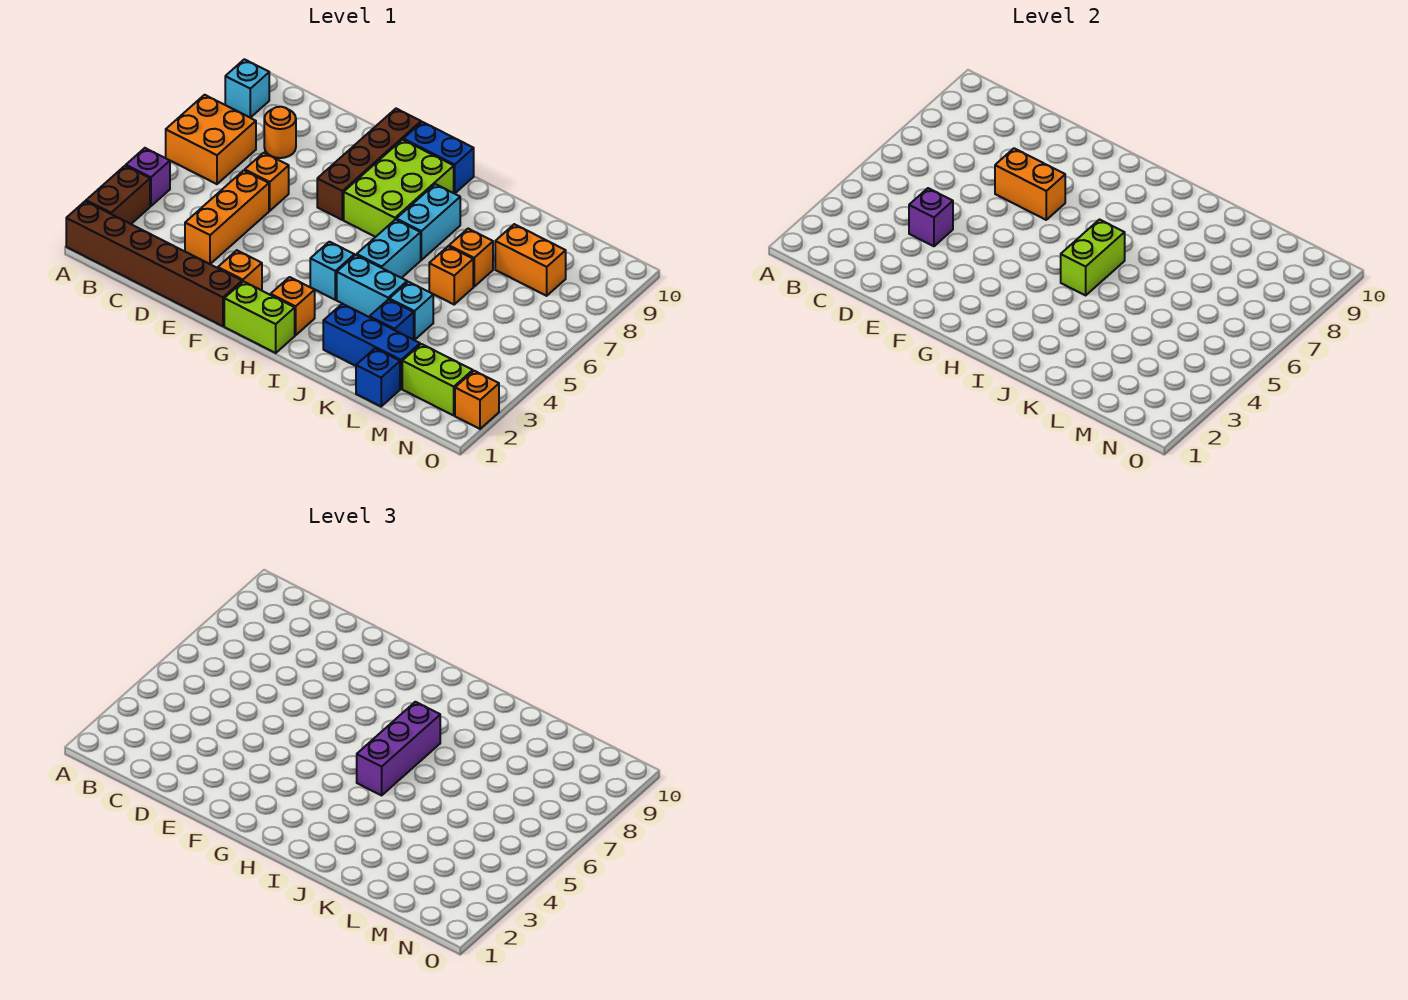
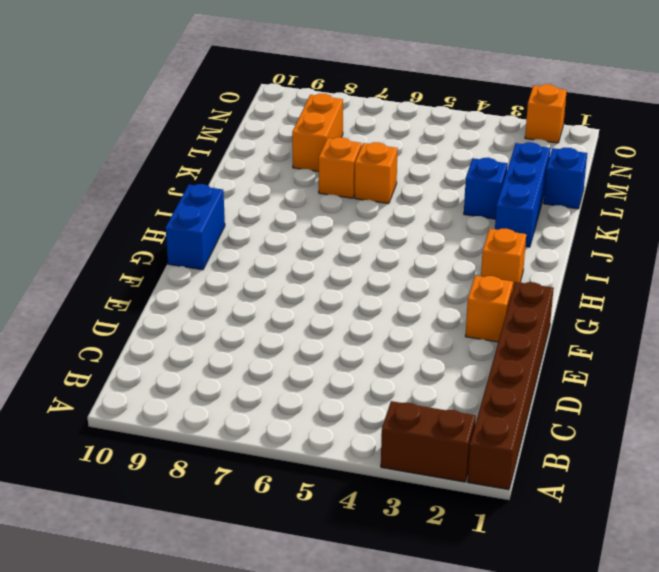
none -> purple 1x1 brick [126,148,170,206]
none -> orange 2x2 brick [166,95,256,184]
none -> cyan 1x1 brick [225,59,269,118]
none -> orange 1x1 round brick [264,107,296,158]

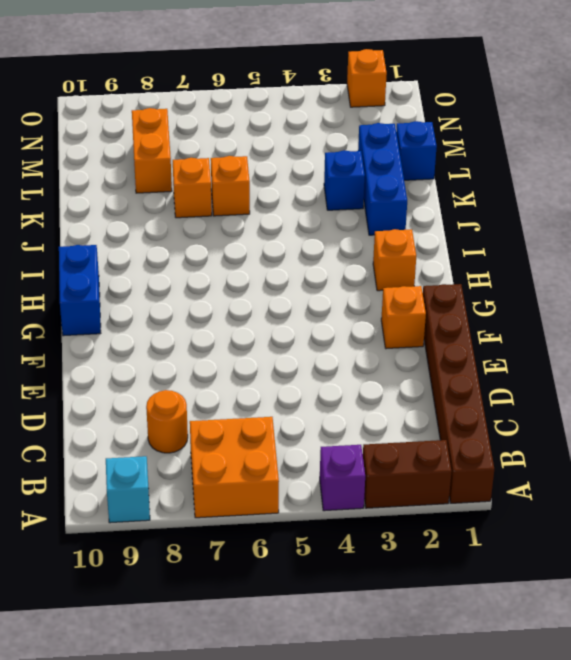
none -> orange 1x3 brick [185,170,269,264]
none -> orange 1x1 brick [245,153,289,211]
none -> brown 1x4 brick [317,109,421,220]
none -> lime 1x2 brick [224,281,295,353]

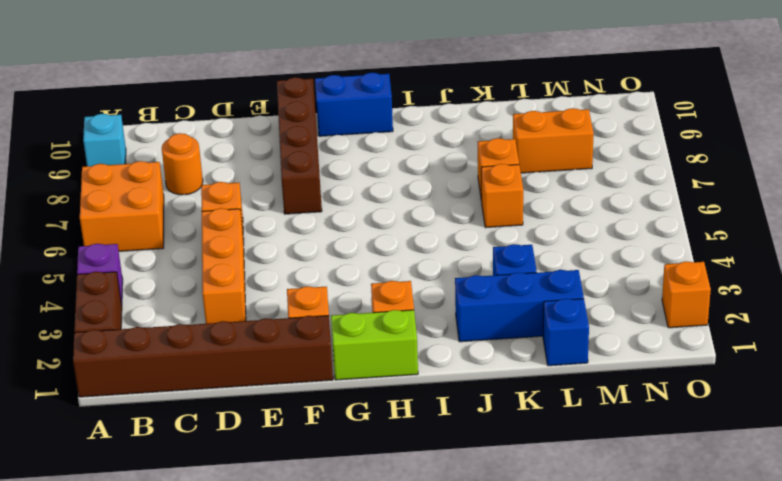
none -> lime 2x3 brick [344,140,454,237]
none -> cyan 1x1 brick [310,242,354,300]
none -> cyan 1x2 brick [337,255,407,317]
none -> cyan 1x2 brick [357,220,421,278]

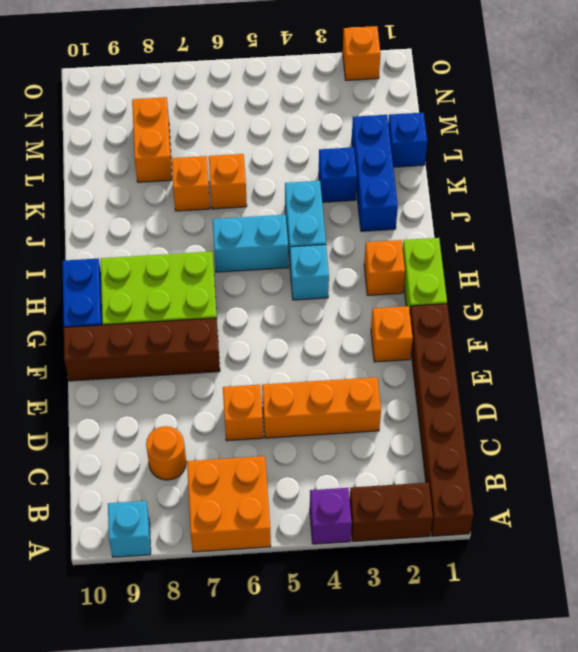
none -> cyan 1x2 brick [396,184,460,260]
none -> cyan 1x1 brick [389,282,433,340]
none -> lime 1x2 brick [402,344,473,415]
none -> purple 1x1 brick [909,188,953,246]

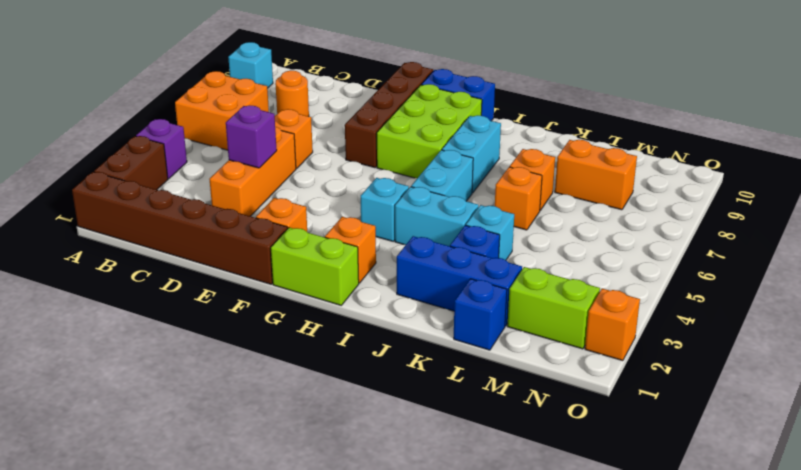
none -> orange 1x2 brick [995,148,1065,220]
none -> lime 1x2 brick [1061,220,1125,295]
none -> purple 1x3 brick [357,702,440,795]

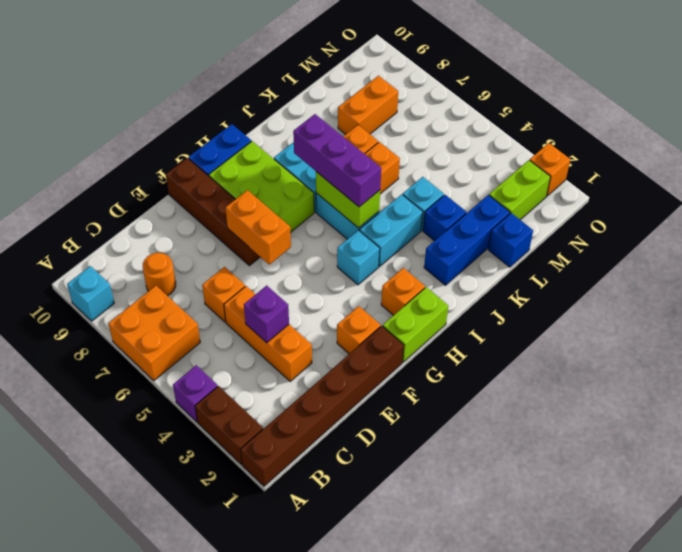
orange 1x2 brick [226,190,291,264] -> orange 1x2 brick turned to [995,148,1065,220]

